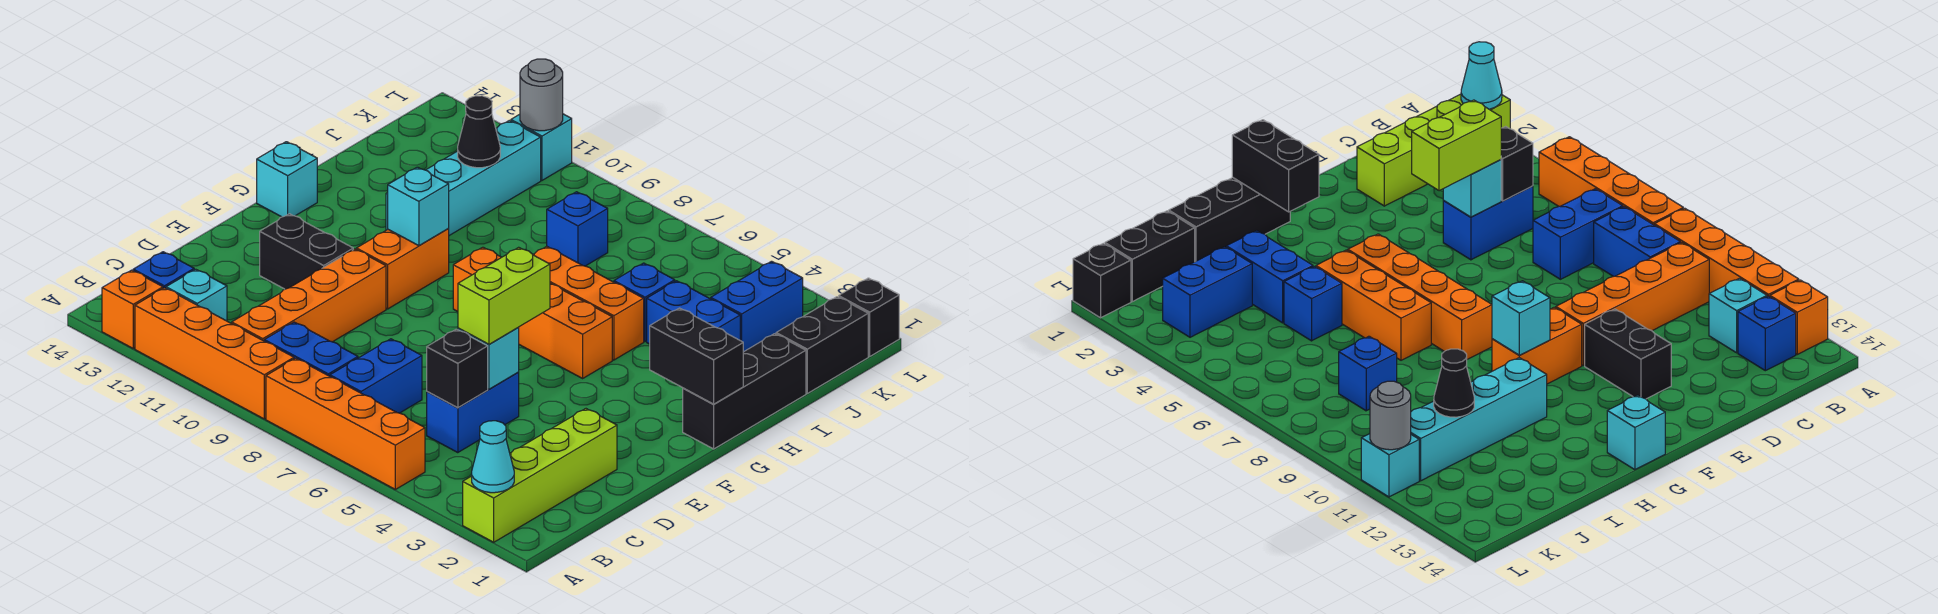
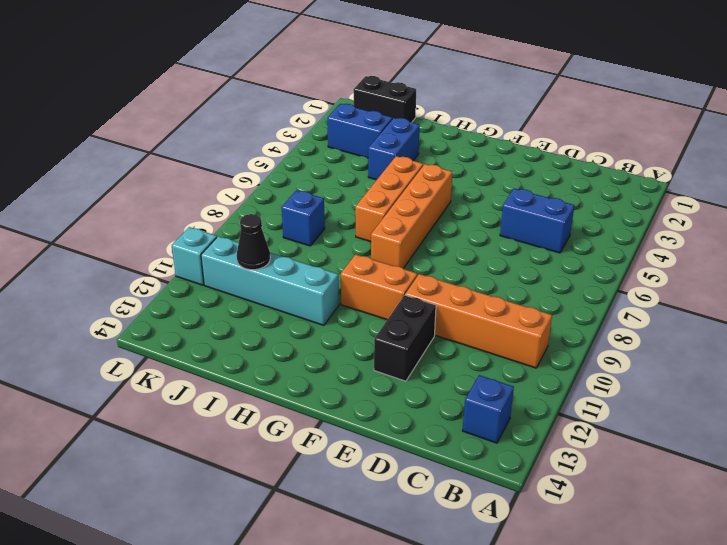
none -> lime 1x4 brick [463,409,617,542]
none -> orange 1x4 brick [266,358,425,489]
none -> orange 1x4 brick [135,288,294,419]
none -> orange 1x1 brick [102,270,163,348]

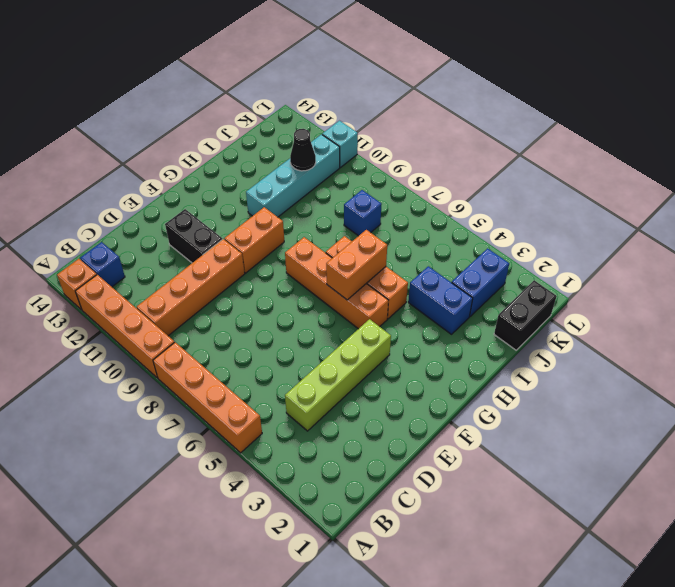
lime 1x4 brick [285,319,391,431] -> lime 1x4 brick moved to [463,409,617,542]
orange 1x2 brick [326,230,387,300] -> none
none -> blue 1x2 brick [330,339,422,413]
none -> blue 1x2 brick [264,322,358,376]
none -> cyan 1x1 brick [166,269,227,321]
none -> blue 1x2 brick [427,372,519,453]

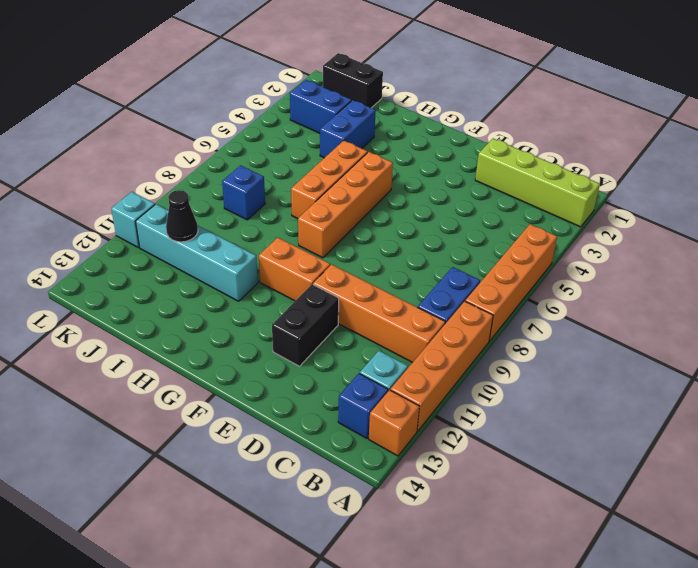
none -> blue 1x2 brick [330,339,422,413]
none -> blue 1x2 brick [427,372,519,453]
none -> black 1x3 brick [683,334,806,449]
none -> cyan 1x1 brick [257,142,317,217]

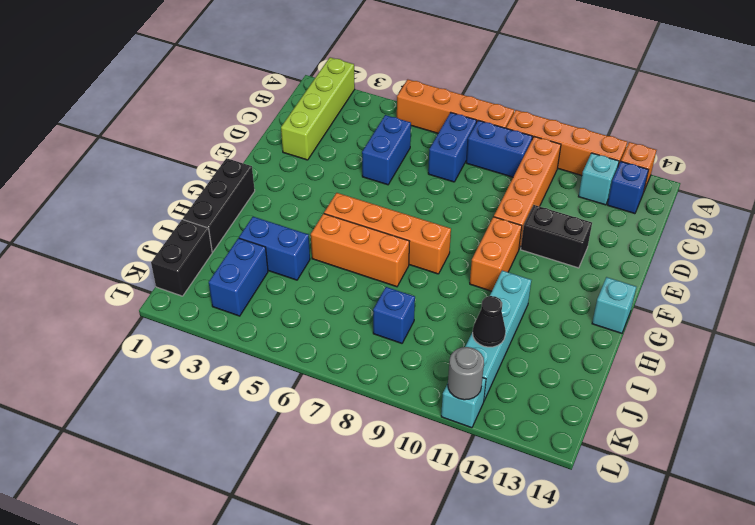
none -> blue 1x1 brick [614,263,675,342]
none -> black 1x1 brick [839,278,899,356]
none -> cyan 1x1 cone [472,421,514,493]
none -> black 1x1 brick [427,329,488,408]

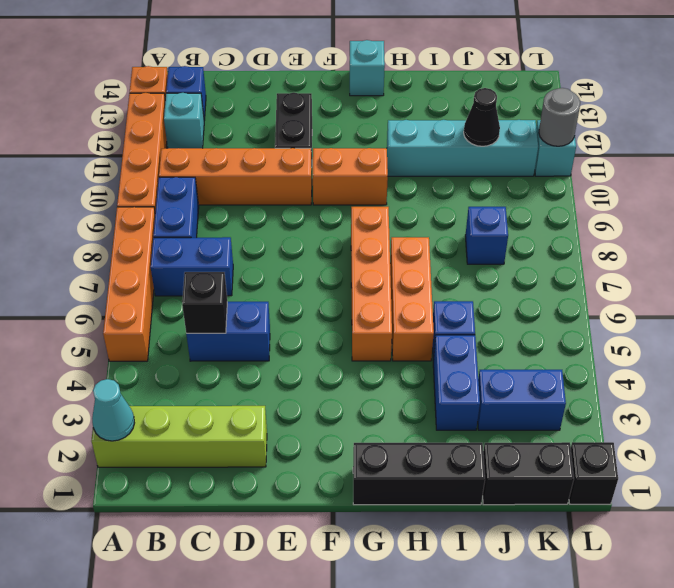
none -> cyan 1x1 brick [458,328,519,389]
none -> black 1x2 brick [650,308,743,404]
none -> cyan 1x1 brick [388,167,449,246]
none -> lime 1x2 brick [458,247,550,344]

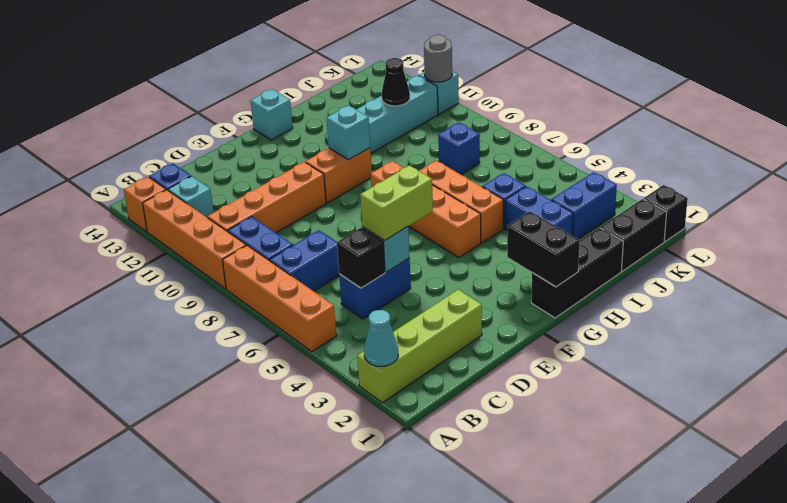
none -> black 1x2 brick [260,214,353,289]

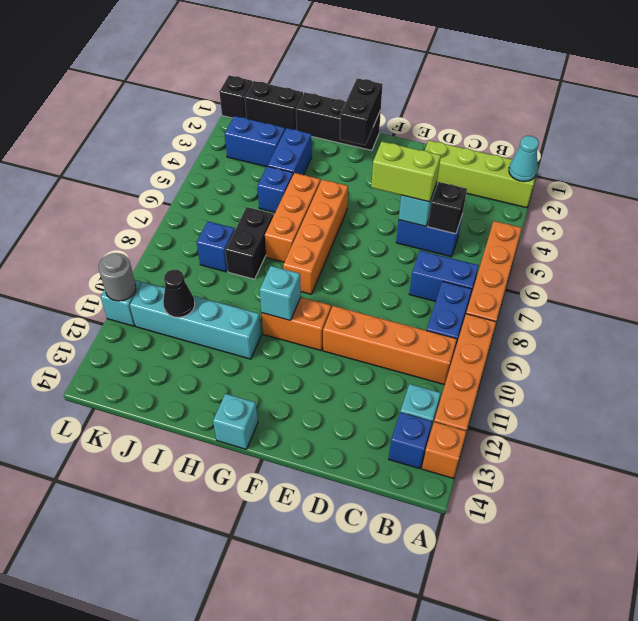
black 1x2 brick [225,207,273,279] -> black 1x2 brick moved to [260,214,353,289]

